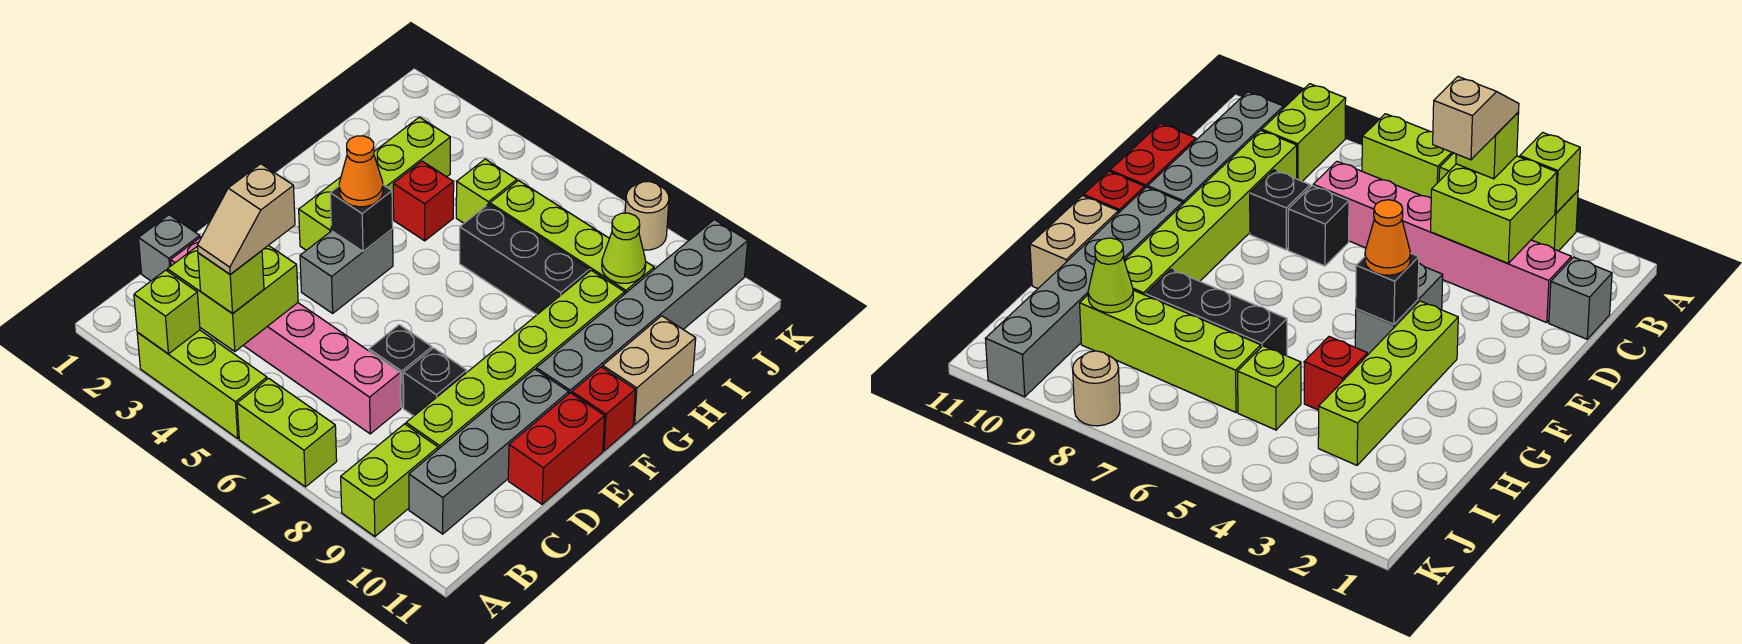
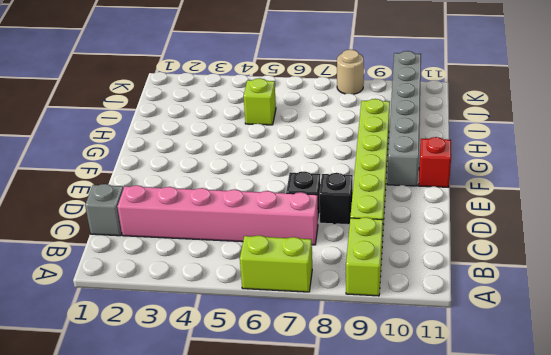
none -> lime 1x3 brick [137,330,267,438]
none -> grey 1x4 brick [409,369,569,534]
none -> red 1x2 brick [508,393,605,504]

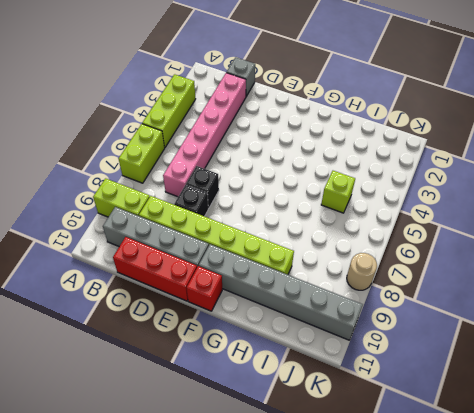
red 1x3 brick [113,237,197,301] -> red 1x2 brick [508,393,605,504]
none -> grey 1x2 brick [300,229,393,313]
none -> lime 1x4 brick [299,117,450,250]
none -> tan 1x2 brick [603,316,696,425]

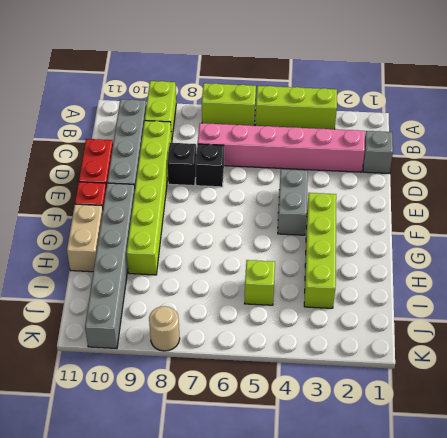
none -> red 1x1 brick [393,161,454,241]
none -> black 1x3 brick [460,204,590,315]
none -> lime 1x4 brick [490,181,654,294]

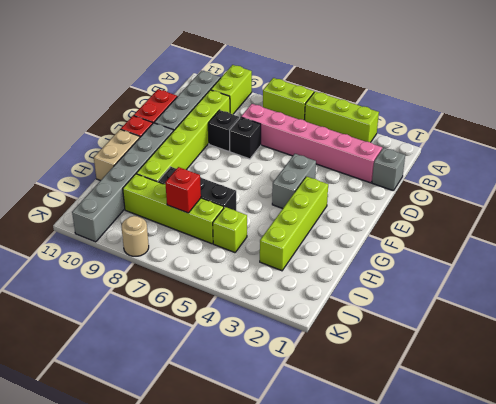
red 1x1 brick [165,167,201,213] -> red 1x1 brick moved to [393,161,454,241]
none -> lime 1x1 brick [134,270,200,354]
none -> lime 2x2 brick [167,245,298,352]
none -> black 1x1 brick [330,185,393,251]

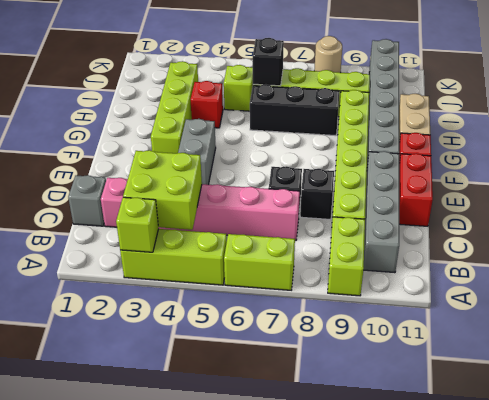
black 1x1 brick [253,38,284,86] -> black 1x1 brick moved to [330,185,393,251]
none -> lime 1x1 cone [602,213,646,283]
none -> lime 1x1 brick [198,251,264,313]
none -> orange 1x1 cone [339,136,383,207]

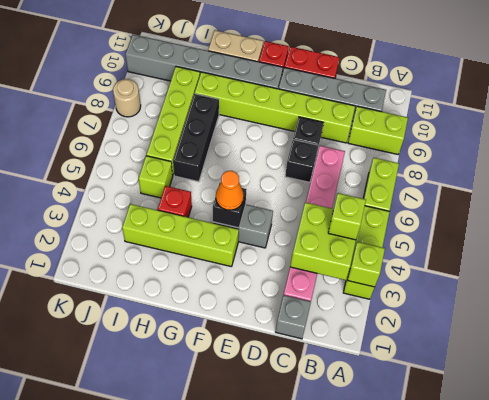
none -> lime 1x1 cone [602,213,646,283]
none -> tan 1x2 slope [197,164,295,274]

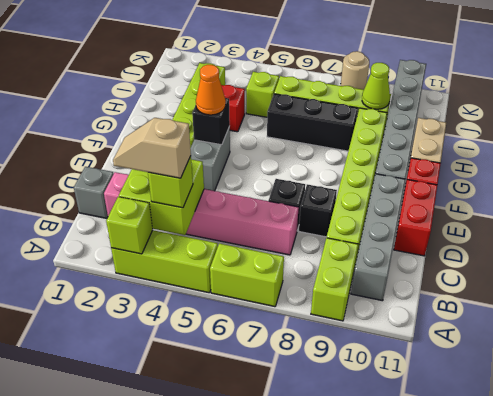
tan 1x2 slope [113,118,191,178] -> tan 1x2 slope turned to [197,164,295,274]

